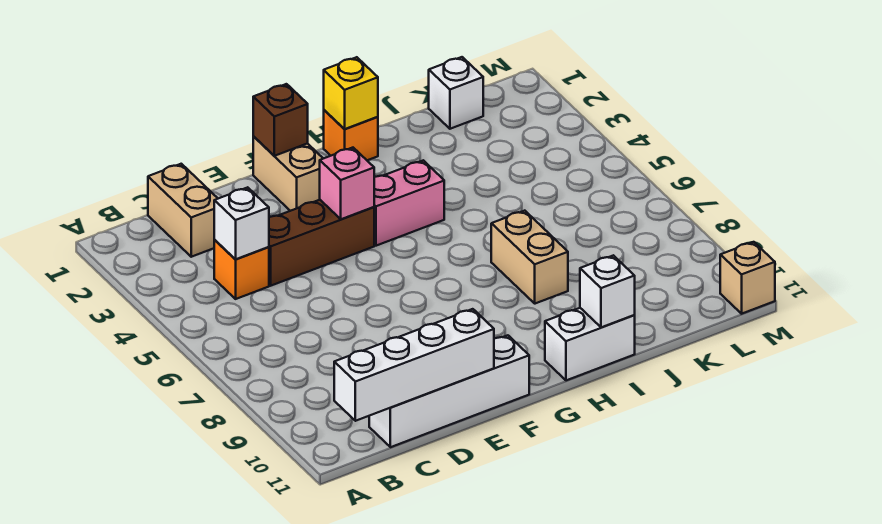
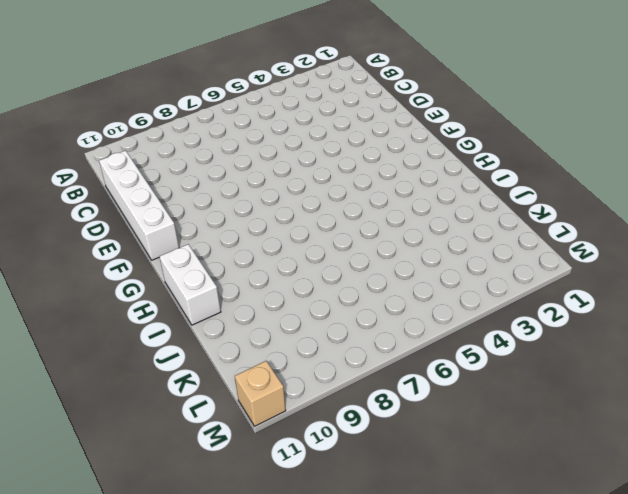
none -> tan 1x2 brick [148,164,218,257]
none -> orange 1x1 brick [214,240,269,299]
none -> brown 1x3 brick [269,200,374,286]

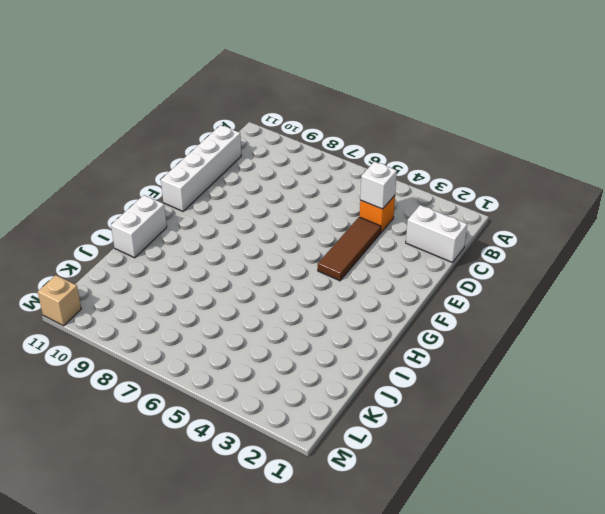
white 1x2 brick [406,205,467,263] -> tan 1x2 brick [148,164,218,257]
brown 1x3 tile [318,217,381,281] -> brown 1x3 brick [269,200,374,286]
none -> tan 1x2 brick [253,137,323,211]
none -> pink 1x2 brick [374,160,444,246]
none -> orange 1x1 brick [324,110,378,160]

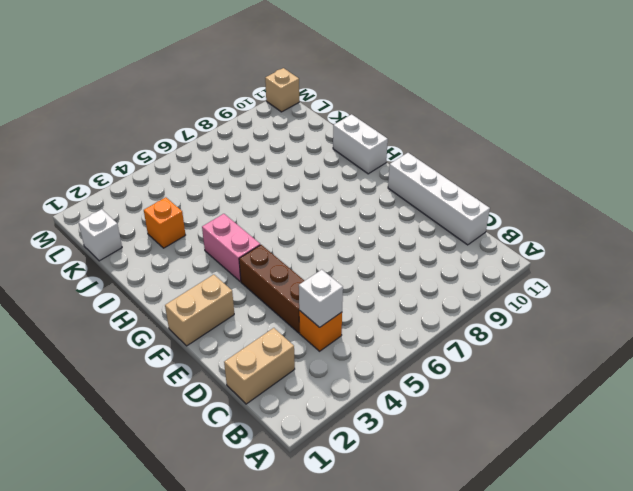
orange 1x1 brick [144,197,185,248] -> orange 1x1 brick moved to [324,110,378,160]
none -> tan 1x2 brick [491,211,568,304]
none -> white 1x4 brick [334,309,494,421]
none -> brown 1x1 brick [253,84,308,156]

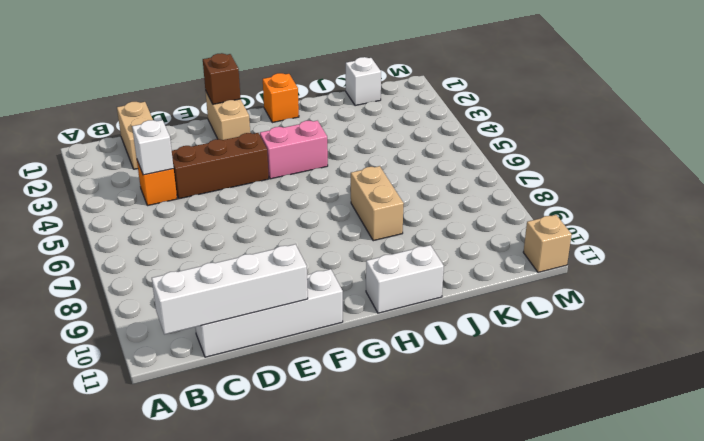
none -> pink 1x1 brick [320,148,374,219]
none -> yellow 1x1 brick [324,57,378,129]
none -> white 1x1 brick [580,255,635,328]

